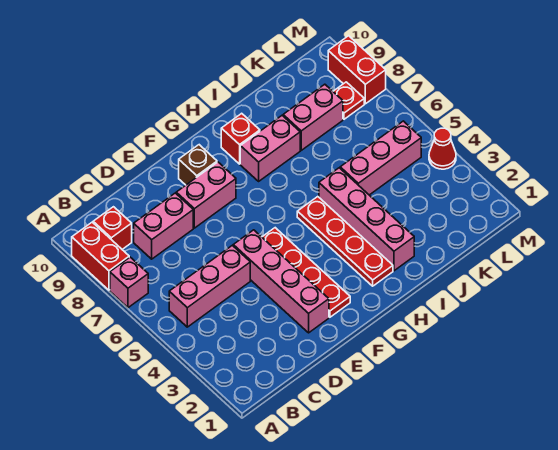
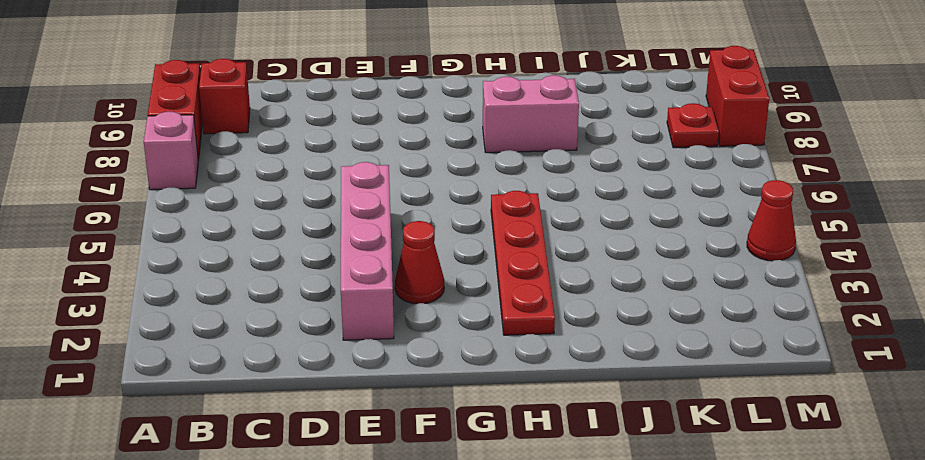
red 1x1 cone [395,221,444,304] -> red 1x4 plate [262,228,350,317]
none -> pink 1x3 brick [169,245,250,327]
none -> pink 1x2 brick [134,193,193,259]
none -> pink 1x2 brick [176,162,236,228]

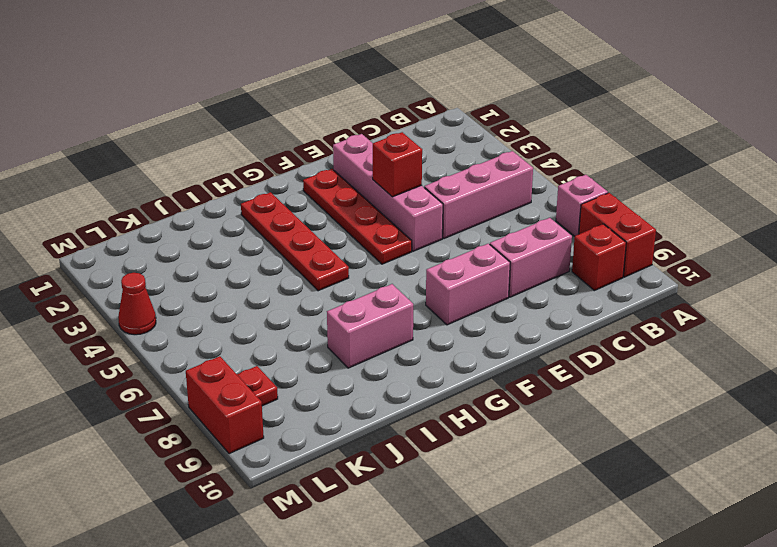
red 1x1 brick [373,132,422,197] -> red 1x1 brick moved to [221,113,260,164]
none -> brown 1x1 brick [179,145,217,185]
none -> pink 1x4 brick [319,168,414,271]
none -> pink 1x3 brick [340,121,421,195]

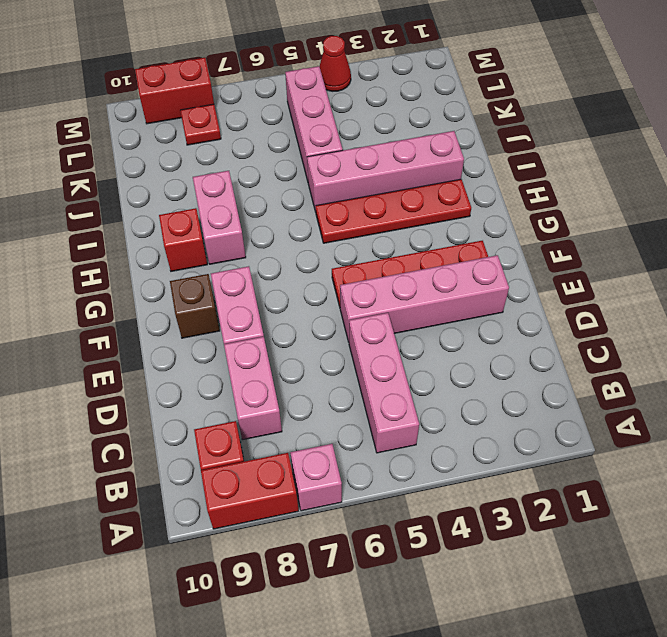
none -> pink 1x2 brick [283,84,343,150]

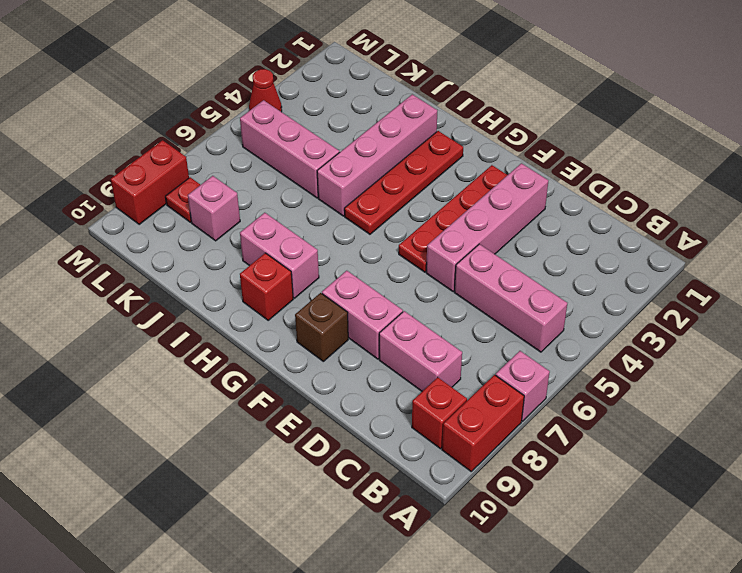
pink 1x1 brick [188,176,240,241] -> pink 1x2 brick [283,84,343,150]

